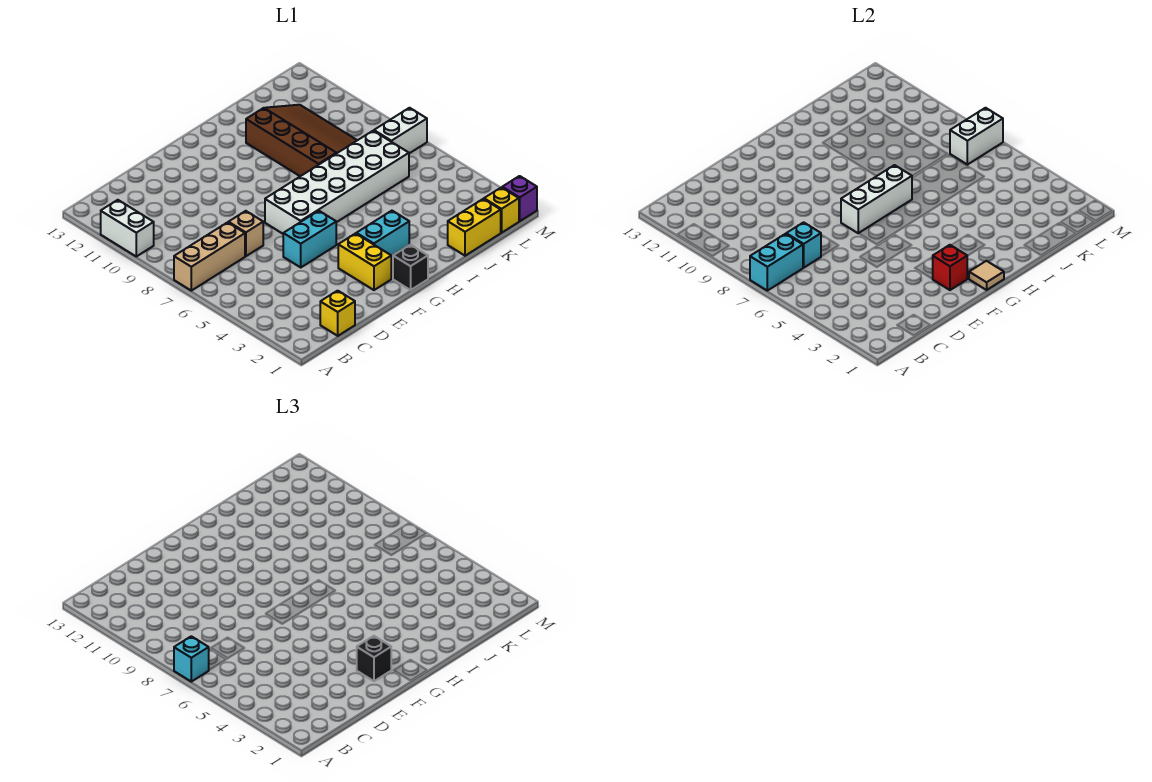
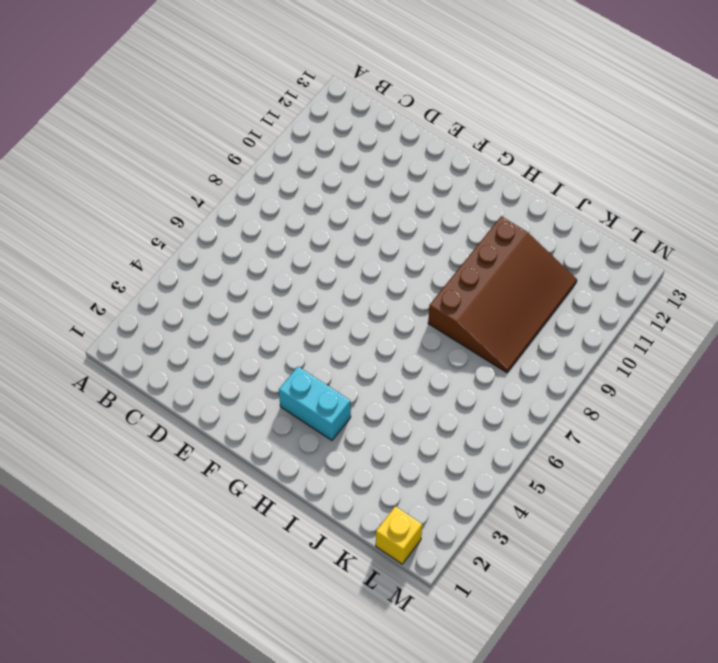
none -> tan 1x3 brick [174,222,245,291]
none -> white 1x2 brick [101,200,154,256]
none -> yellow 1x1 brick [320,291,355,336]

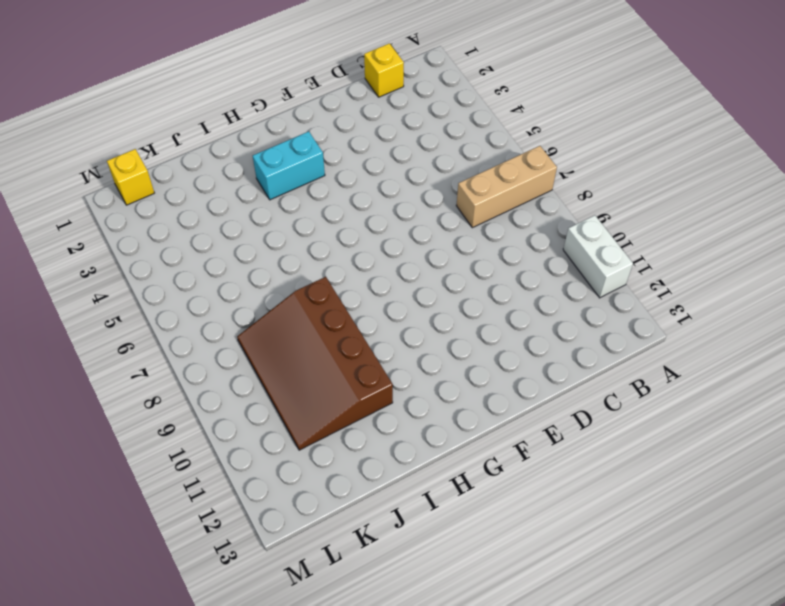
none -> tan 1x1 brick [228,211,263,256]
none -> cyan 1x2 brick [283,211,336,267]
none -> yellow 1x2 brick [338,233,391,290]

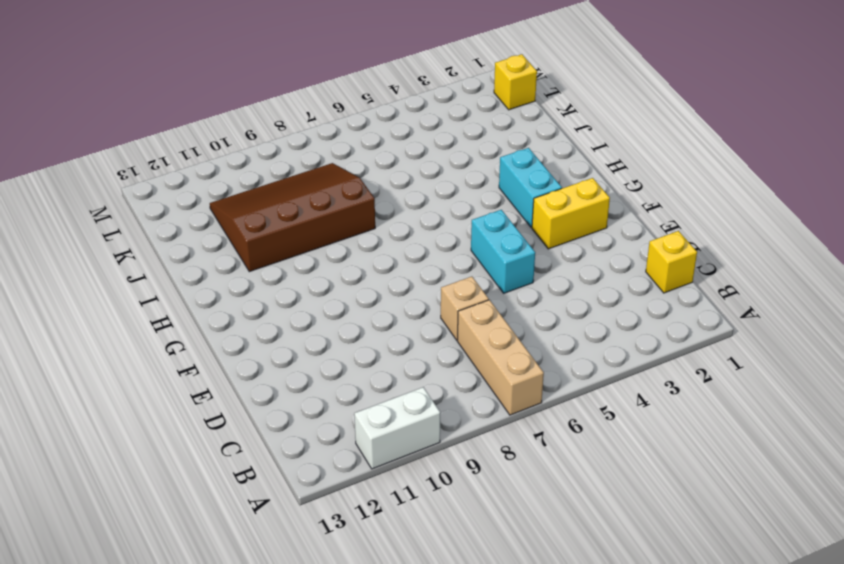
none -> white 2x6 brick [265,131,409,234]
none -> black 1x1 brick [393,245,428,290]
none -> yellow 1x2 brick [448,199,501,256]

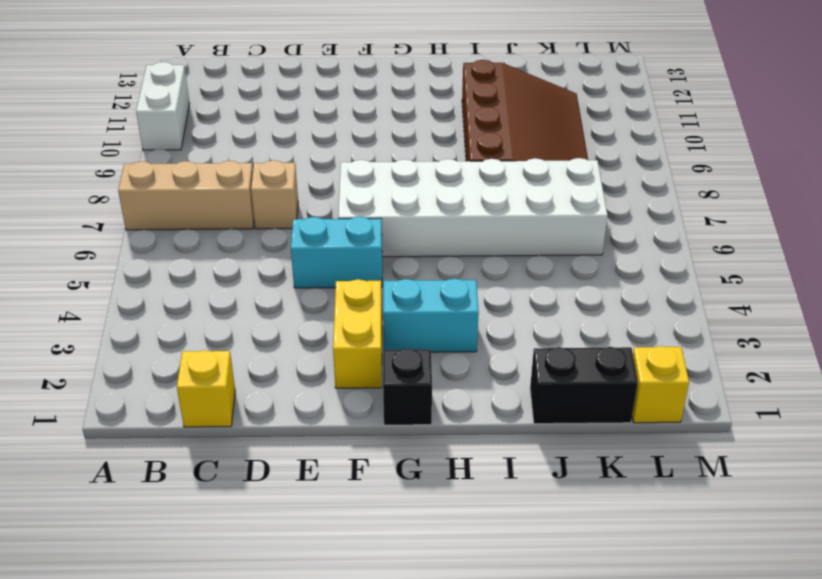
black 1x2 brick [530,347,638,424] -> yellow 1x2 brick [448,199,501,256]
none -> white 1x2 brick [374,108,427,153]
none -> purple 1x1 brick [502,176,537,221]
none -> cyan 1x2 brick [750,234,803,291]

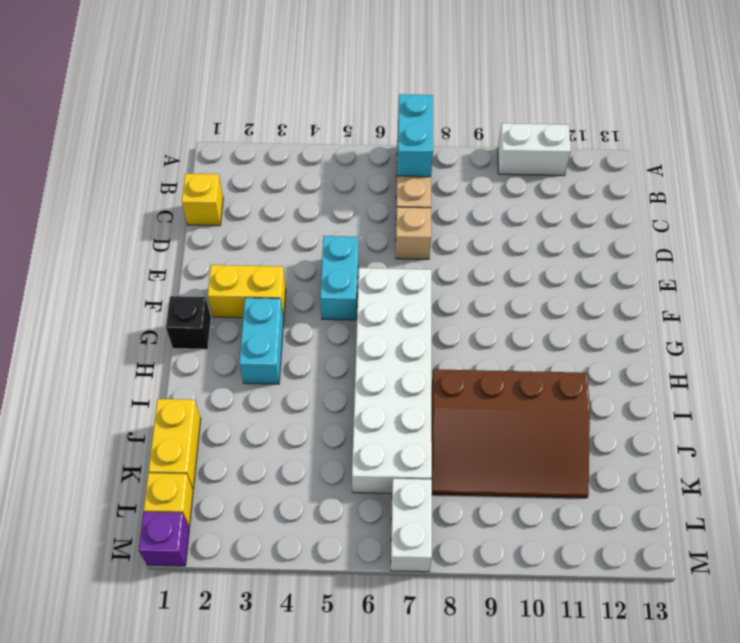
none -> cyan 1x1 brick [786,222,821,268]
none -> red 1x1 brick [933,245,967,290]
none -> white 1x3 brick [841,165,912,233]

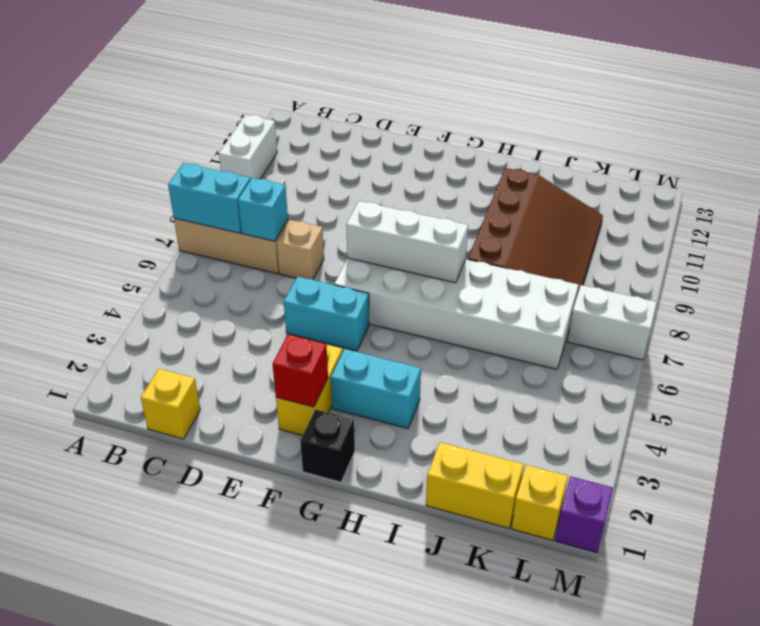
none -> tan 1x1 tile [969,261,1004,290]
none -> white 1x2 brick [950,108,1003,165]
none -> cyan 1x1 brick [174,636,209,682]

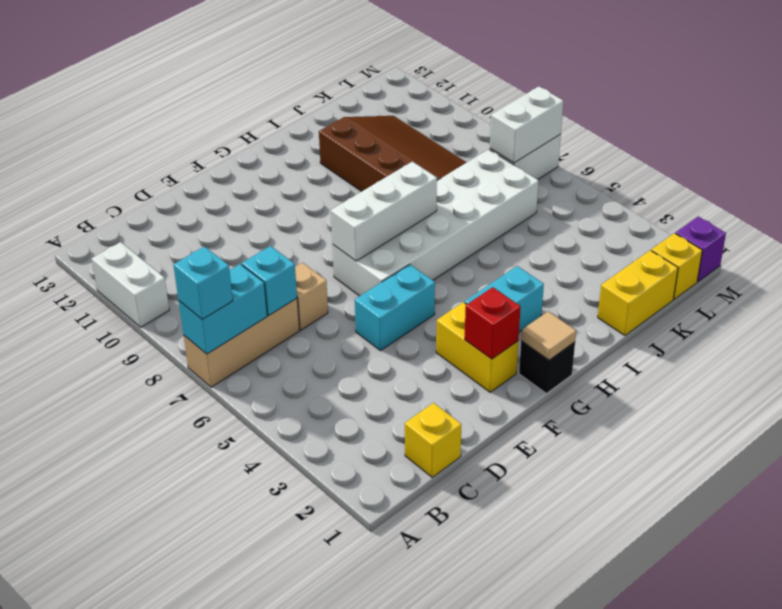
none -> black 1x1 brick [357,636,391,681]

